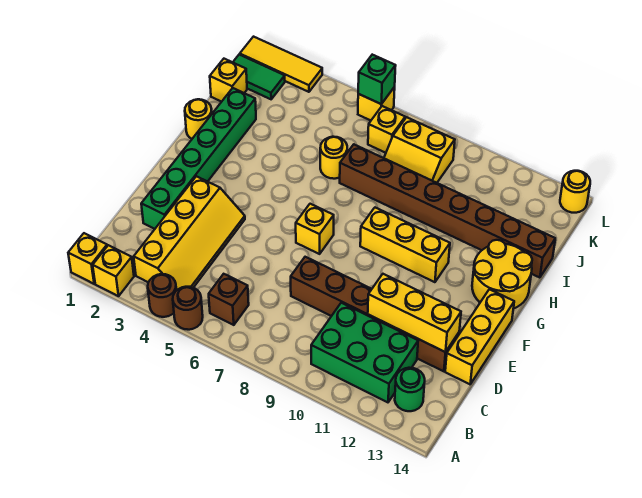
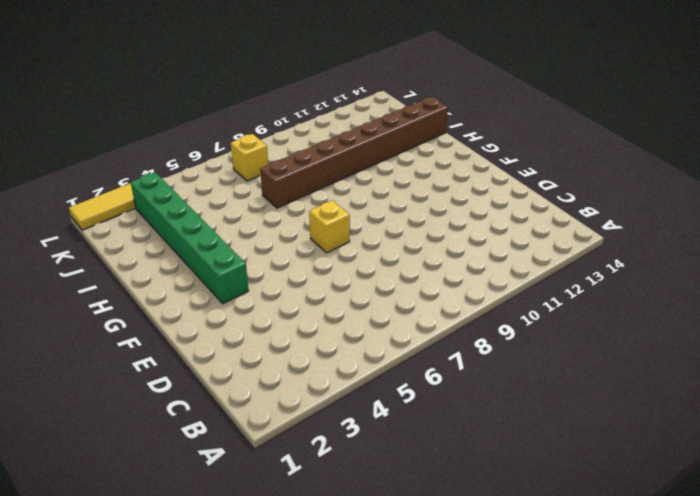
green 1x6 brick [131,172,249,304] -> green 1x6 brick moved to [141,88,256,229]
none -> yellow 1x1 brick [68,233,107,284]
none -> yellow 1x1 brick [93,245,134,296]
none -> brown 1x1 round brick [148,274,177,317]

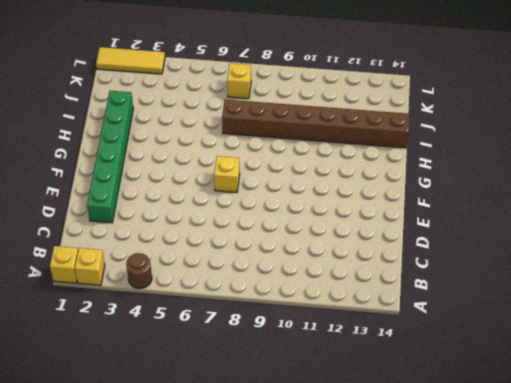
none -> brown 1x1 round brick [173,287,203,330]
none -> yellow 2x4 slope [134,176,245,290]
none -> brown 1x1 brick [209,274,249,325]

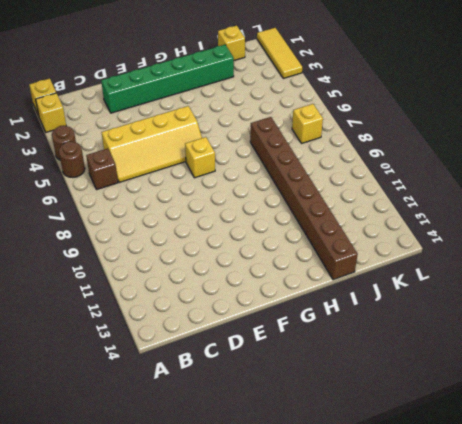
yellow 2x4 slope [102,106,202,183] -> yellow 2x4 slope moved to [134,176,245,290]
none -> green 2x3 brick [311,303,418,402]
none -> green 1x1 round brick [395,368,425,411]
none -> brown 1x6 brick [291,257,459,371]

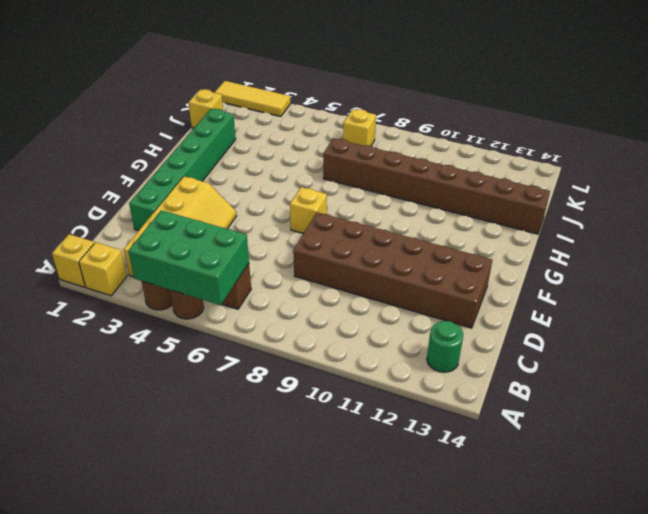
green 2x3 brick [128,210,249,305] -> green 2x3 brick moved to [311,303,418,402]
brown 2x6 brick [293,212,492,328] -> brown 1x6 brick [291,257,459,371]
none -> yellow 1x3 brick [445,289,514,384]
none -> yellow 1x3 brick [360,208,450,282]
none -> yellow 2x2 round brick [472,240,532,308]

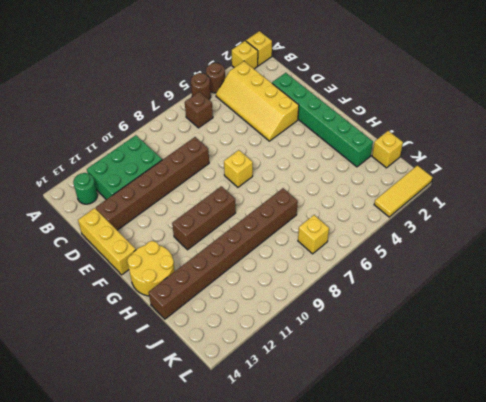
brown 1x3 brick [172,186,236,250] -> yellow 1x3 brick [360,208,450,282]
none -> yellow 1x1 round brick [185,99,212,139]
none -> yellow 1x1 round brick [320,137,347,179]
none -> yellow 2x2 slope [384,117,455,183]

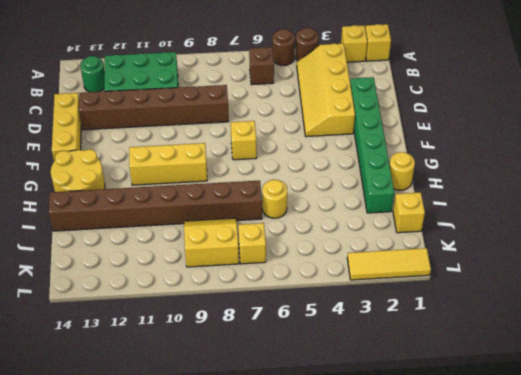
none -> green 1x2 tile [233,54,285,99]
none -> yellow 1x1 brick [358,87,395,120]
none -> yellow 1x1 round brick [560,171,590,213]

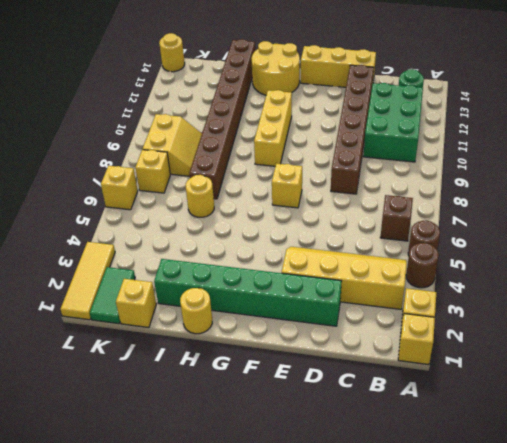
none -> yellow 1x3 brick [368,274,461,352]
none -> green 1x1 brick [358,55,396,104]

